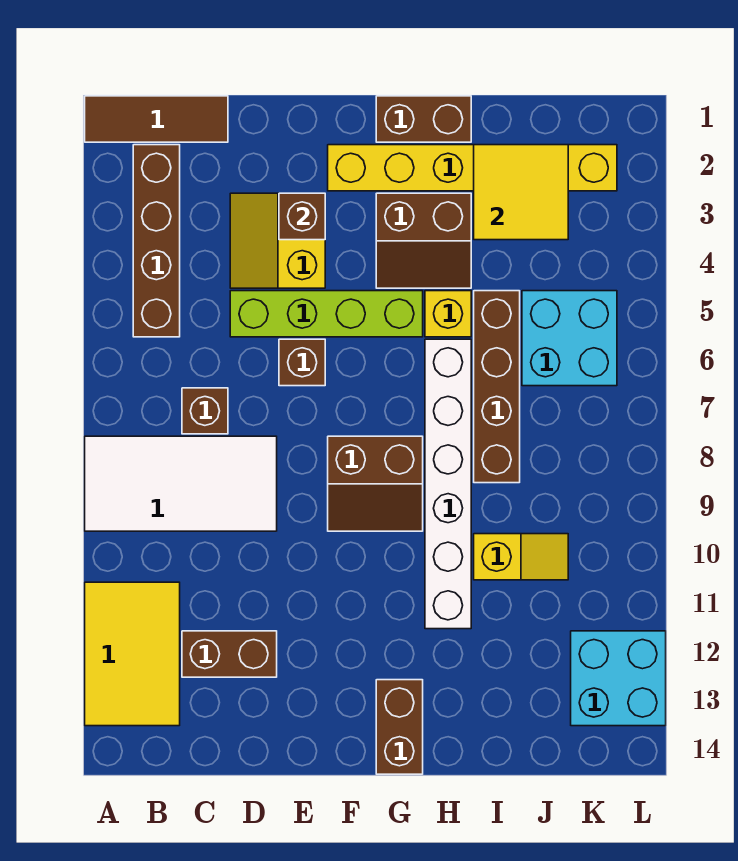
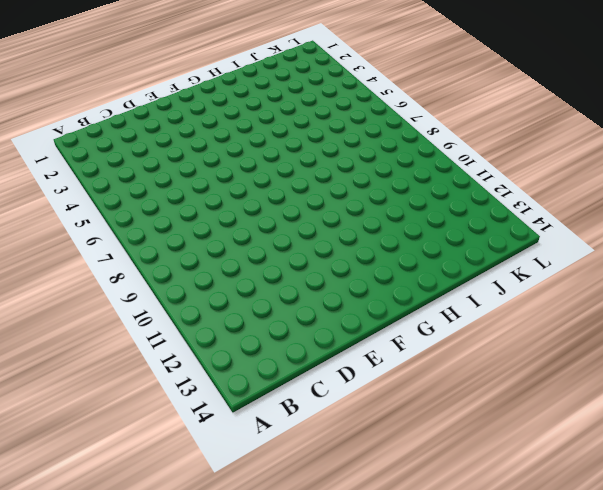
none -> brown 1x3 tile [85,96,228,142]
none -> white 2x4 tile [85,436,277,531]
none -> yellow 2x3 tile [85,582,180,726]

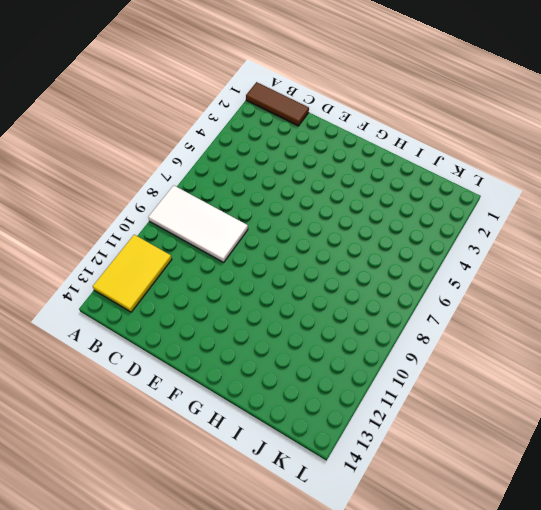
none -> brown 1x4 brick [133,145,180,337]
none -> brown 1x1 brick [182,388,228,434]
none -> brown 1x2 brick [182,631,277,677]

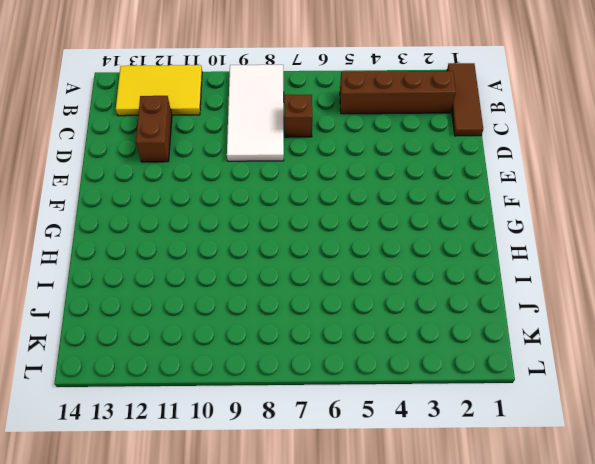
none -> yellow 2x2 slope [230,193,325,288]
none -> lime 1x4 brick [230,291,423,337]
none -> brown 1x1 brick [279,339,325,386]

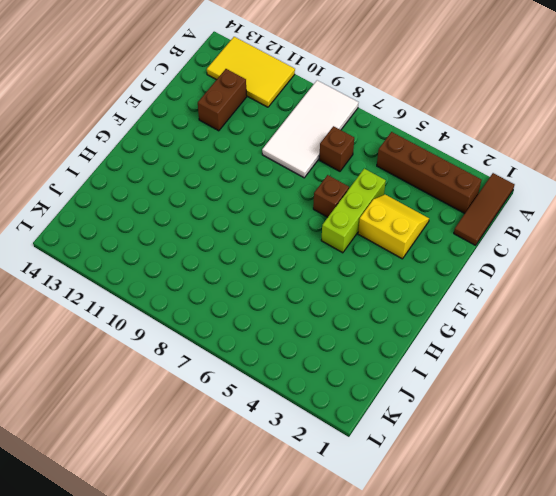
lime 1x3 brick [321,169,386,253] -> lime 1x4 brick [230,291,423,337]
none -> yellow 1x6 brick [328,145,617,191]
none -> brown 2x2 slope [328,436,423,531]
none -> brown 1x2 brick [376,96,471,142]

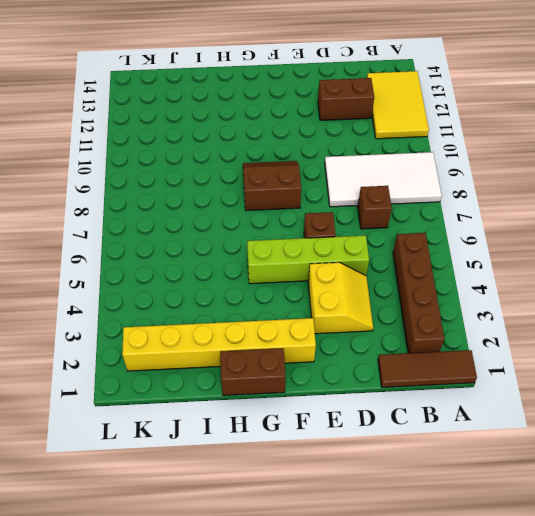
none -> brown 2x2 slope [376,193,471,288]
none -> brown 1x2 brick [376,680,423,774]
none -> yellow 1x1 brick [425,291,471,337]

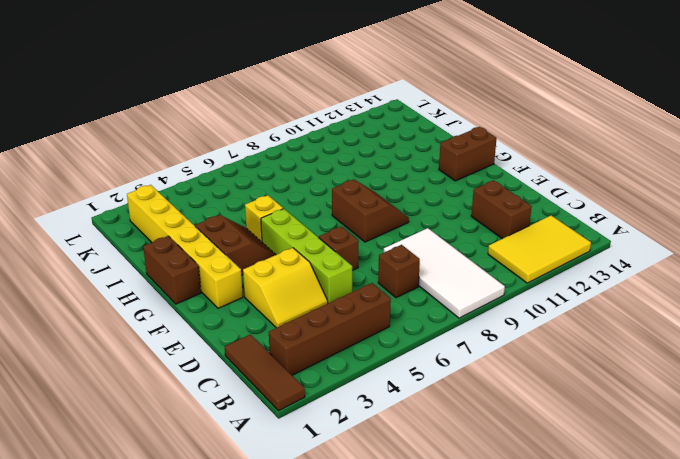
none -> white 1x6 brick [425,339,471,629]
none -> brown 1x4 brick [474,291,520,483]
none -> yellow 1x2 slope [474,534,568,580]

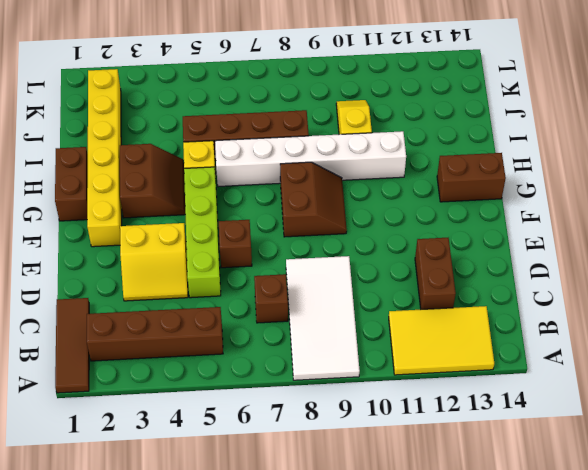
none -> cyan 2x2 brick [522,291,617,386]
none -> cyan 2x2 brick [571,631,666,726]
none -> brown 1x1 brick [279,193,325,240]

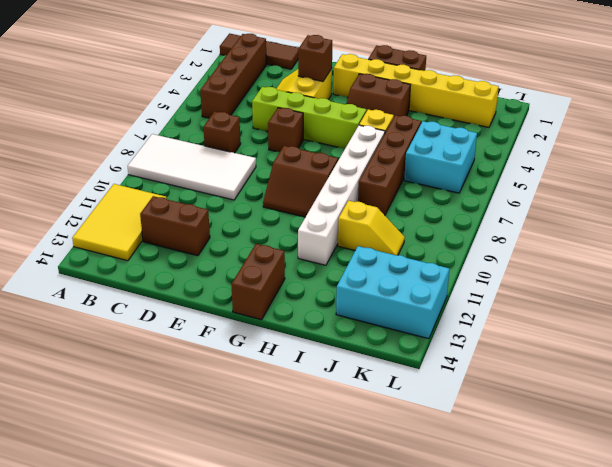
cyan 2x3 brick [336,246,449,339] -> cyan 2x2 brick [571,631,666,726]
none -> yellow 2x2 tile [474,145,568,240]

